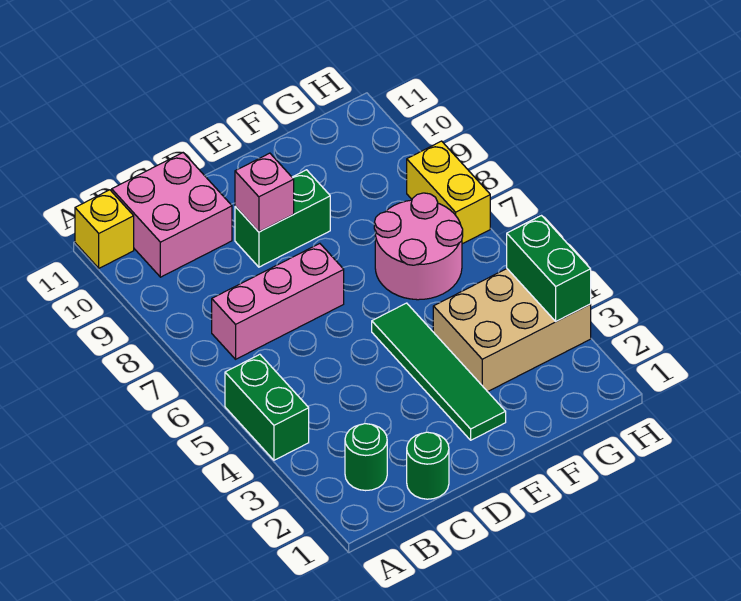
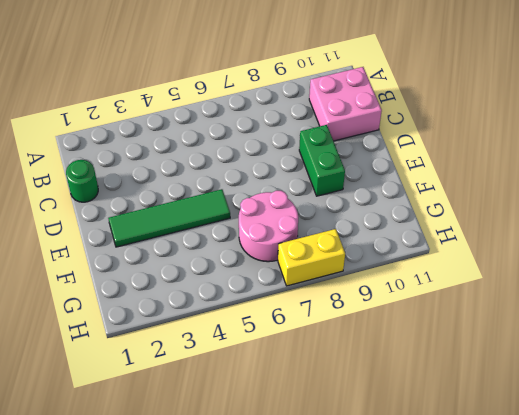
none -> green 1x2 brick [225,354,309,460]
none -> yellow 1x1 brick [75,190,134,268]
none -> green 1x1 round brick [345,424,387,491]

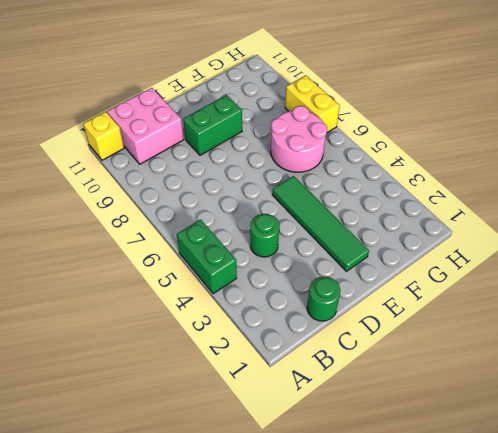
green 1x1 round brick [250,214,279,257] -> green 1x1 round brick moved to [345,424,387,491]
none -> pink 1x3 brick [212,244,344,359]
none -> tan 2x3 brick [433,269,591,392]
none -> pink 1x1 brick [235,153,294,232]

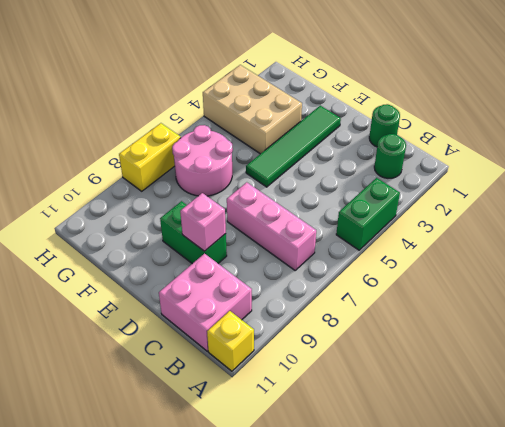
none -> green 1x2 brick [507,216,591,321]

